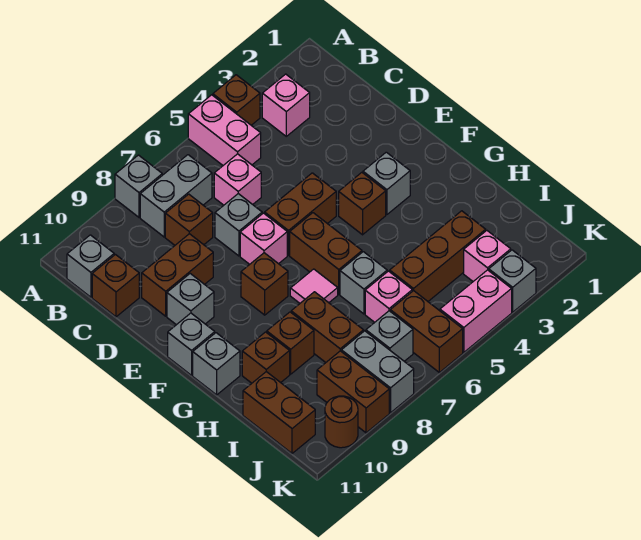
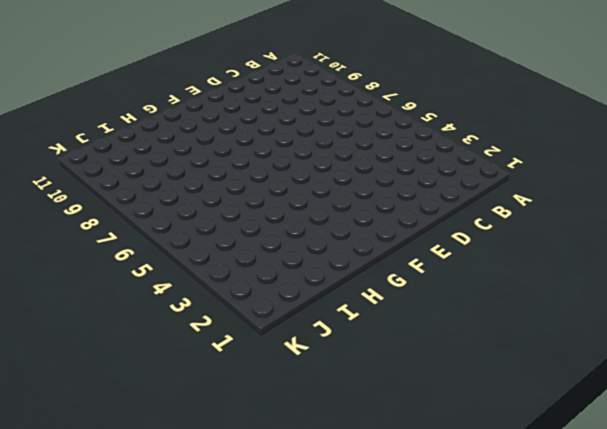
none -> brown 1x1 brick [213,75,260,125]
none -> pink 1x2 brick [188,95,261,165]
none -> grey 1x1 brick [115,155,162,217]
none -> pink 1x1 brick [262,74,310,136]

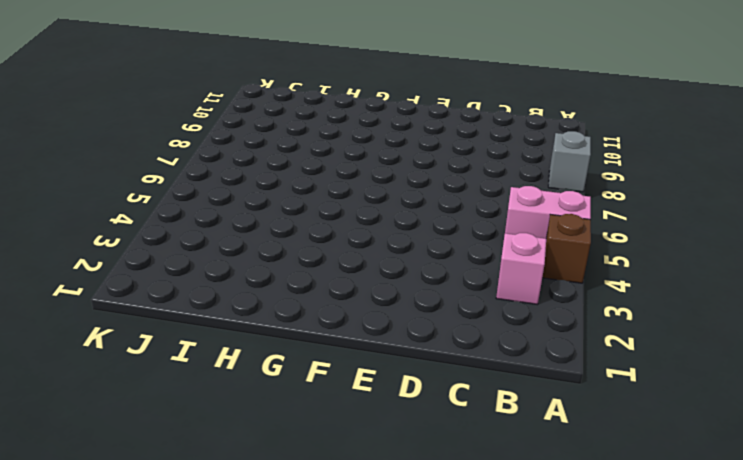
none -> grey 1x2 brick [140,155,212,237]
none -> grey 1x1 brick [67,235,114,297]
none -> pink 1x1 brick [214,154,261,205]
none -> brown 1x1 brick [165,194,213,245]

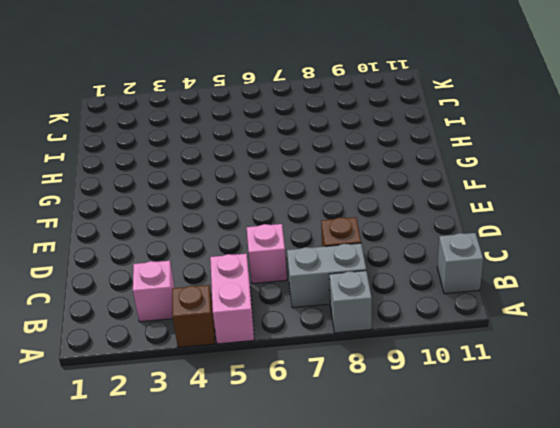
none -> brown 1x1 brick [92,255,139,317]
none -> grey 1x1 brick [215,194,262,256]
none -> brown 1x2 brick [142,234,213,316]
none -> brown 1x2 brick [265,173,336,255]

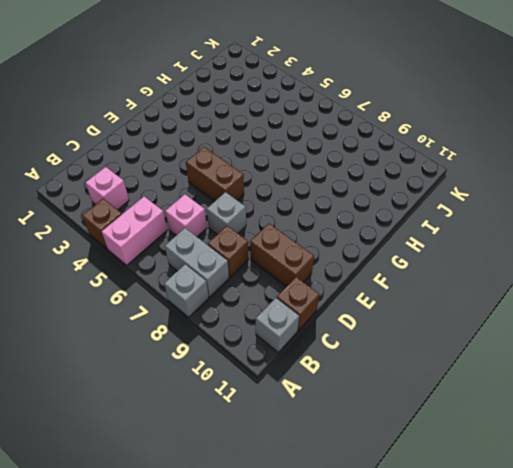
none -> pink 1x1 brick [240,213,287,264]
none -> grey 1x1 brick [167,274,214,325]
none -> grey 1x1 brick [363,152,410,214]
none -> brown 1x1 brick [339,172,386,235]

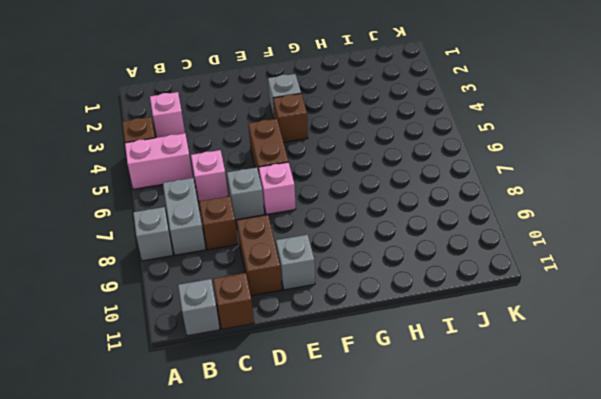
none -> brown 1x2 brick [290,213,362,294]
none -> brown 1x1 brick [241,253,288,315]
none -> grey 1x1 brick [168,313,215,375]
none -> pink 1x1 tile [290,269,338,303]

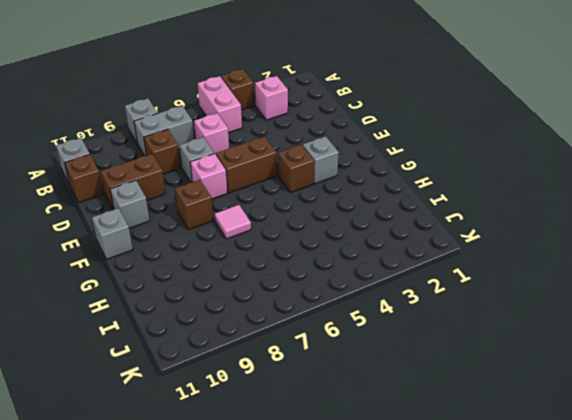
none -> brown 1x2 brick [290,213,362,294]
none -> grey 1x1 brick [193,333,240,395]
none -> grey 1x1 brick [340,252,387,314]
none -> brown 1x2 brick [291,292,364,362]

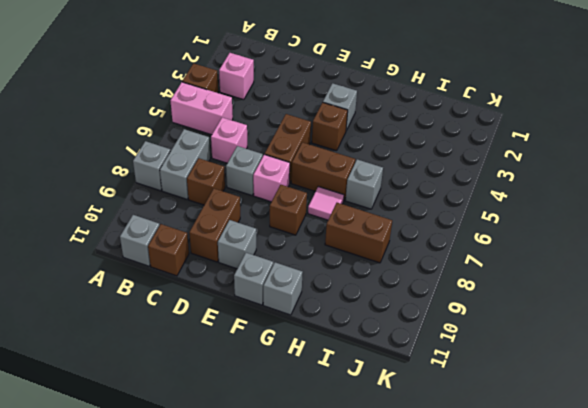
none -> brown 1x1 brick [267,312,314,374]
none -> brown 1x1 brick [242,332,290,383]
none -> brown 1x3 brick [390,211,486,301]
none -> pink 1x1 brick [365,271,412,322]

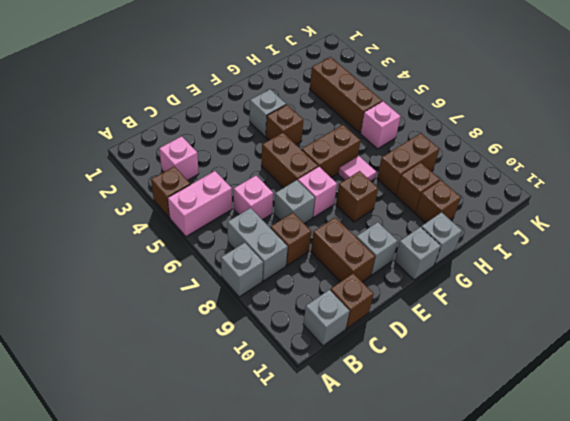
none -> grey 1x1 brick [340,252,387,314]
none -> brown 1x2 brick [243,372,315,453]
none -> pink 1x1 brick [464,230,511,281]
none -> brown 1x2 brick [390,291,463,372]

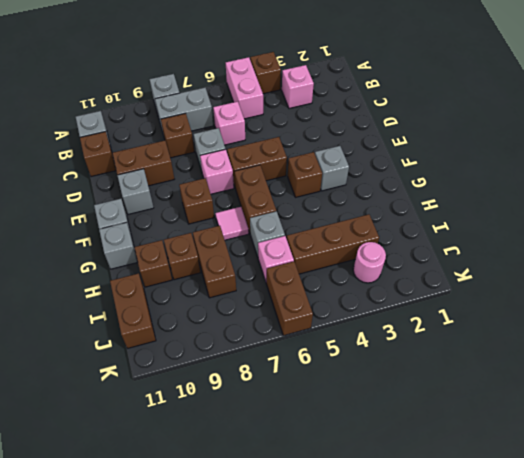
pink 1x1 round brick [353,242,386,283] -> pink 1x1 brick [464,230,511,281]
none -> grey 1x1 brick [366,311,413,361]
none -> grey 1x2 brick [341,331,414,413]
none -> brown 1x2 brick [317,351,389,433]
none -> grey 1x1 brick [489,250,536,312]

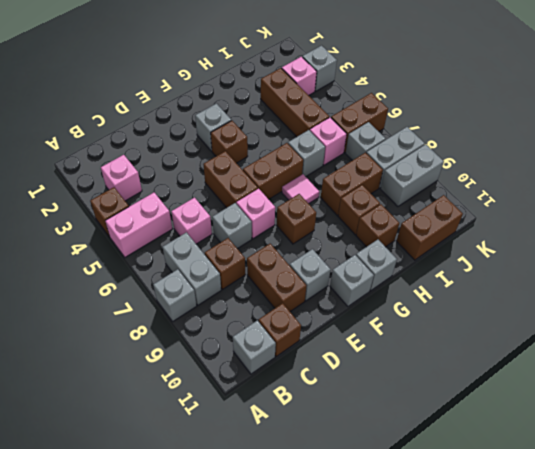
grey 1x2 brick [381,144,444,207] -> brown 1x2 brick [317,351,389,433]
none -> pink 1x2 brick [440,270,512,352]
none -> brown 1x1 round brick [325,396,358,448]

